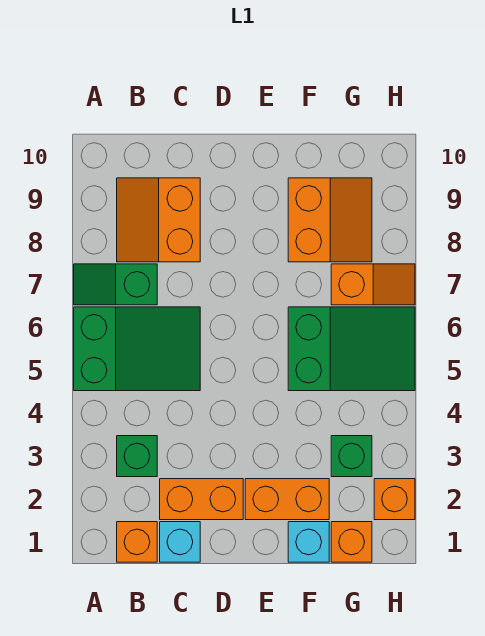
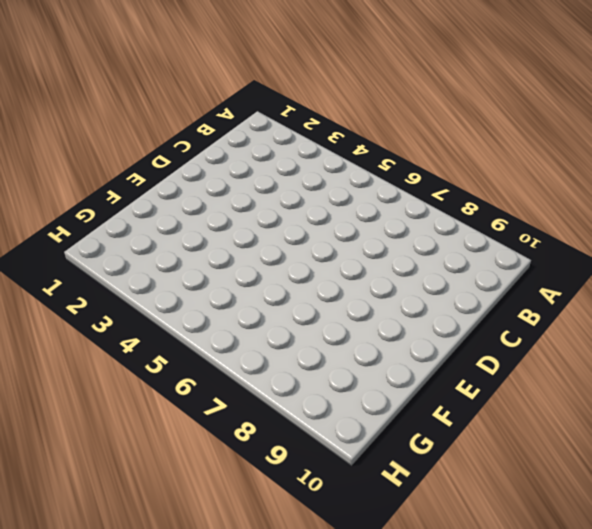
none -> green 2x3 slope [74,307,200,391]
none -> green 1x2 slope [74,264,157,305]
none -> orange 1x1 brick [117,522,157,562]

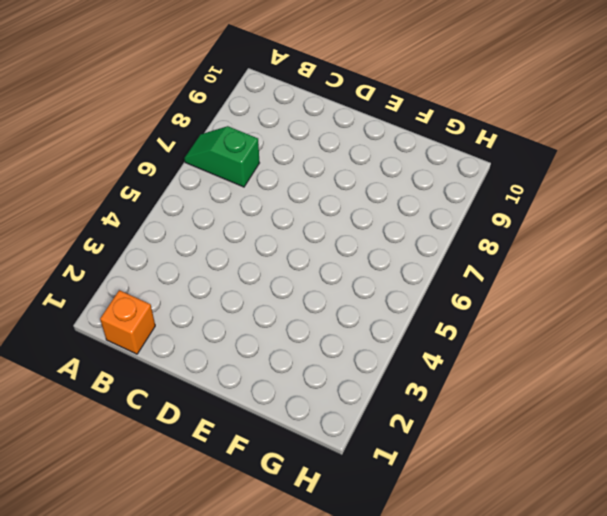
none -> green 2x3 slope [74,307,200,391]
none -> green 1x1 brick [117,436,157,477]
none -> orange 2x2 slope [117,178,200,262]

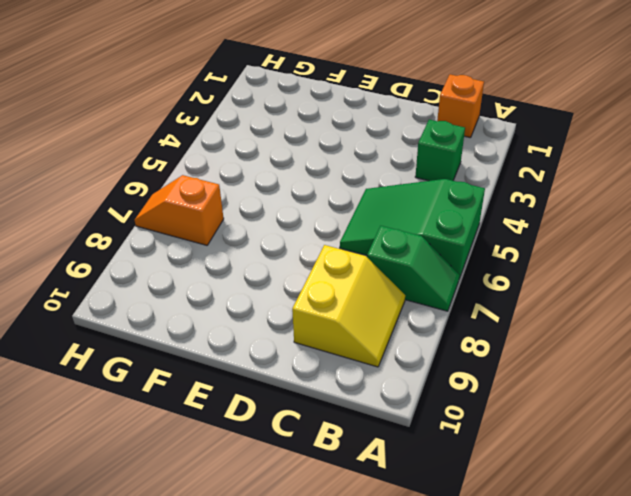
yellow 2x2 slope [292,245,405,367] -> orange 2x2 slope [117,178,200,262]
none -> cyan 1x1 brick [160,522,200,562]
none -> orange 1x2 brick [160,479,243,520]
none -> orange 1x2 brick [245,479,329,520]

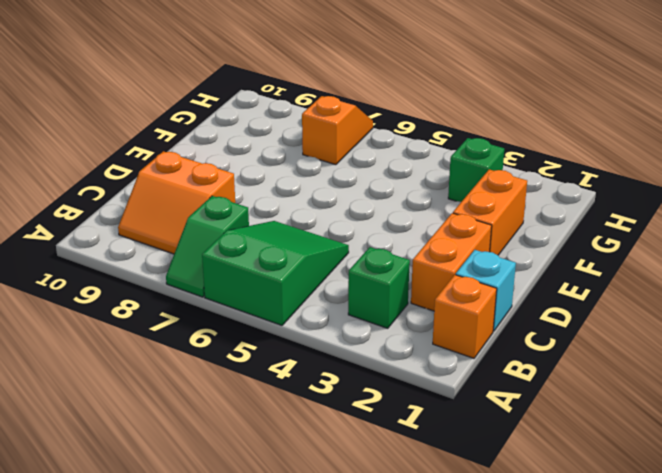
none -> cyan 1x1 brick [288,522,329,562]
none -> green 2x3 slope [288,307,415,391]
none -> orange 2x2 slope [288,178,372,262]

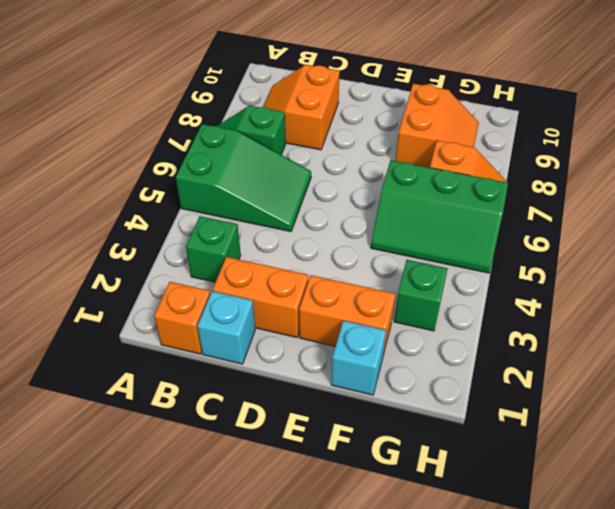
green 2x3 slope [371,160,508,273] -> green 2x3 slope turned to [288,307,415,391]
none -> orange 1x1 brick [331,522,372,562]
none -> orange 1x1 brick [374,479,415,520]

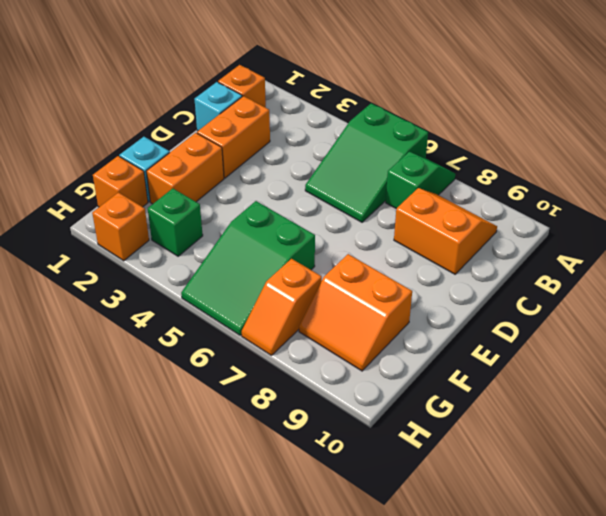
none -> green 1x1 brick [117,436,157,477]

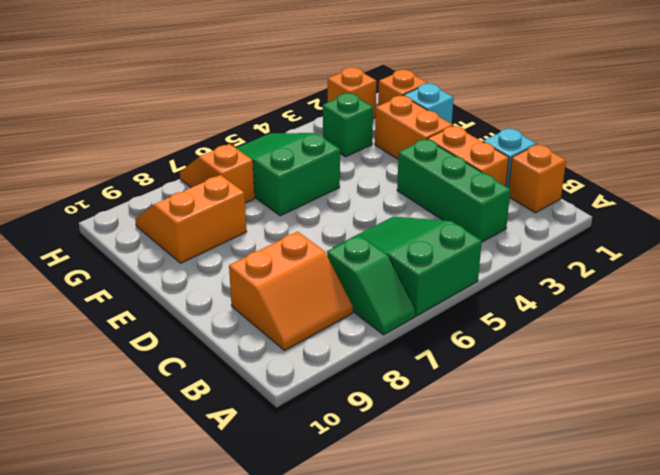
green 1x3 brick [397,139,510,242] -> green 1x1 brick [117,436,157,477]

